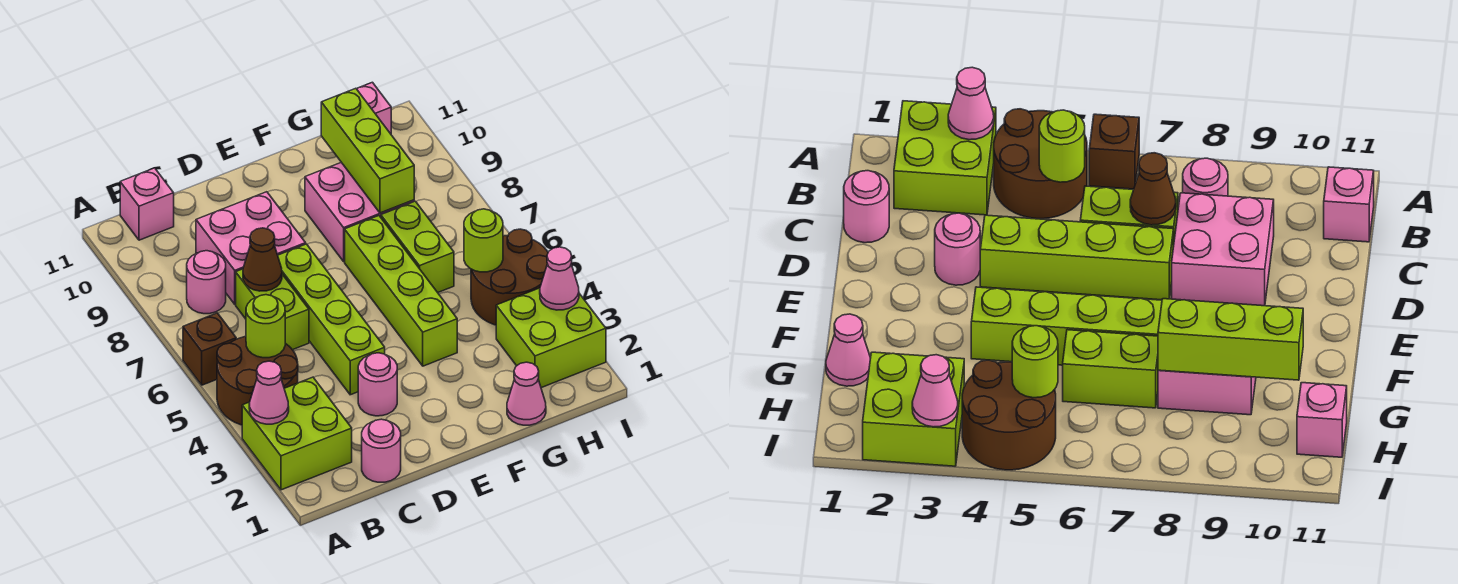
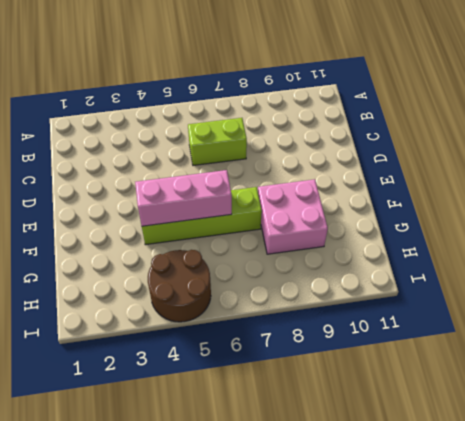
pink 1x3 brick [135,170,232,226] -> none
none -> lime 2x2 brick [242,377,352,490]
none -> brown 2x2 round brick [217,337,298,425]
none -> brown 1x1 brick [183,313,236,385]

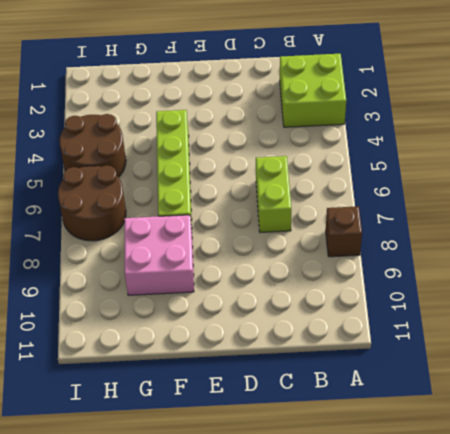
brown 1x1 brick [326,206,362,257] -> brown 1x1 brick moved to [183,313,236,385]
brown 2x2 round brick [58,166,126,241] -> brown 2x2 round brick moved to [217,337,298,425]
none -> pink 1x1 round brick [187,251,226,314]
none -> pink 1x1 brick [120,168,174,240]
none -> pink 1x1 round brick [362,419,401,482]

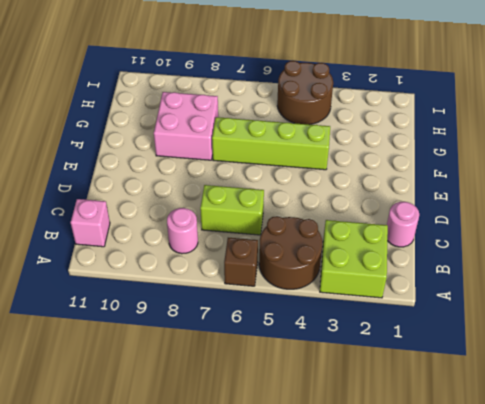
none -> pink 2x2 brick [196,192,306,304]
none -> pink 1x1 round brick [358,353,397,416]
none -> lime 1x4 brick [278,244,385,395]

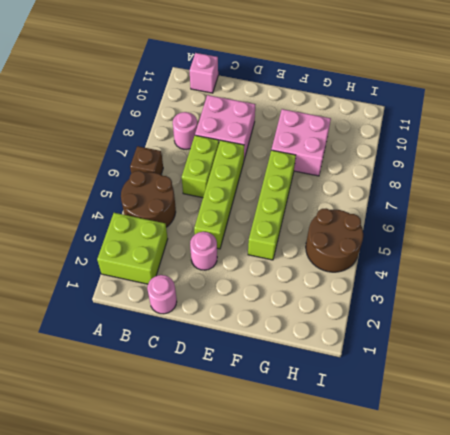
none -> pink 1x1 cone [507,362,546,425]
none -> lime 1x2 brick [381,201,454,293]
none -> lime 2x2 brick [496,288,606,388]

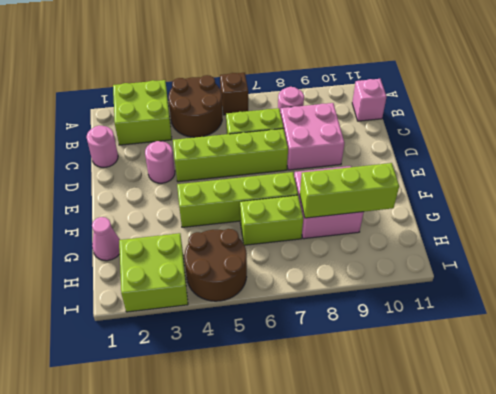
none -> pink 1x1 brick [357,82,391,134]
none -> pink 1x1 cone [249,361,289,424]
none -> lime 1x1 round brick [246,295,285,358]

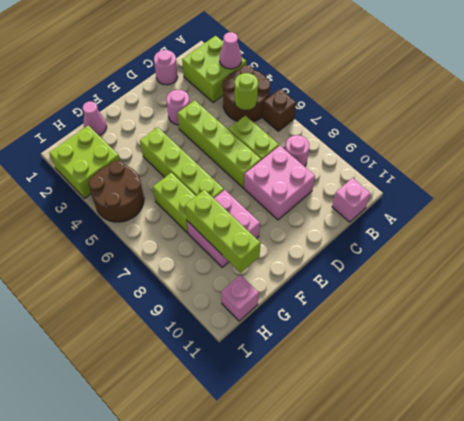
none -> brown 1x1 cone [243,228,282,291]
none -> lime 1x1 round brick [464,209,503,272]
none -> pink 1x1 cone [540,247,579,310]

